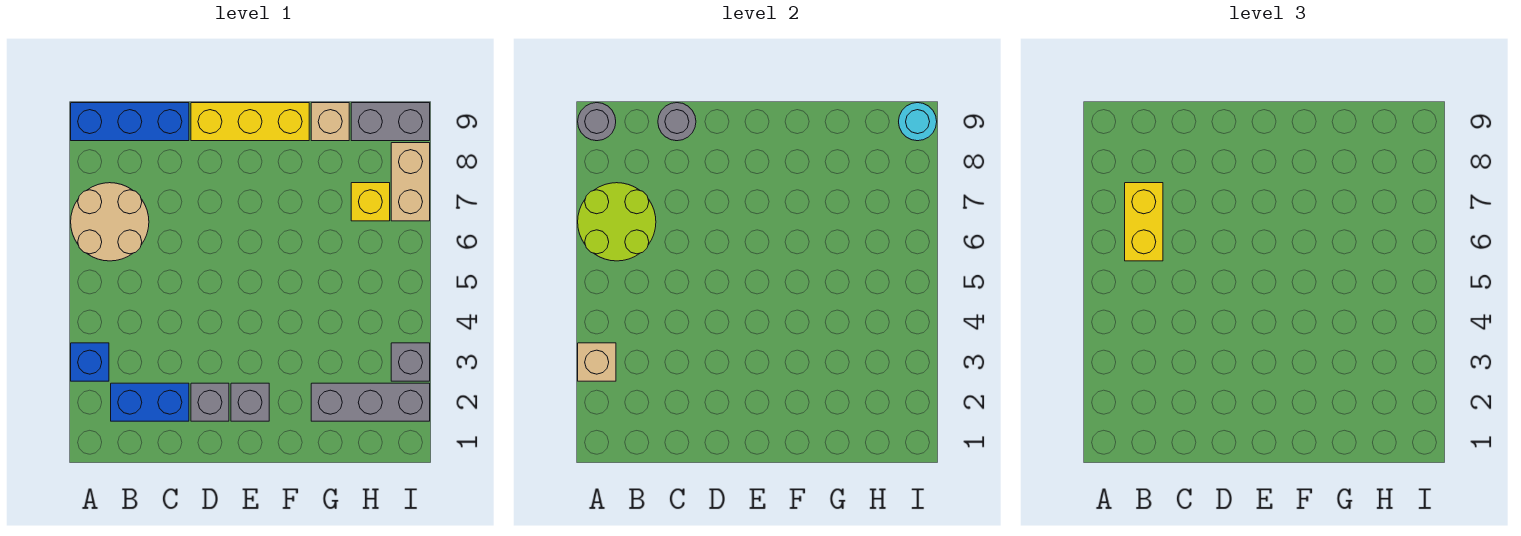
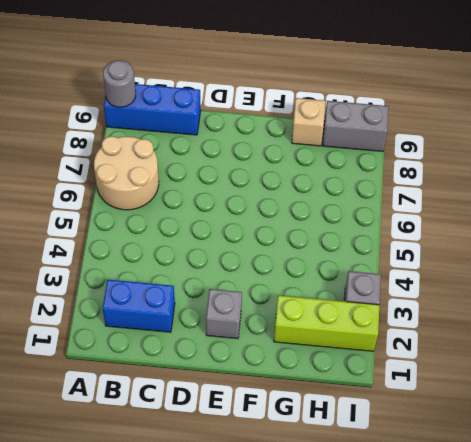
lime 1x3 brick [274,295,379,351] -> grey 1x3 brick [311,383,430,421]
none -> blue 1x1 brick [71,343,109,381]
none -> grey 1x1 brick [191,383,229,421]
none -> yellow 1x3 brick [191,103,309,141]

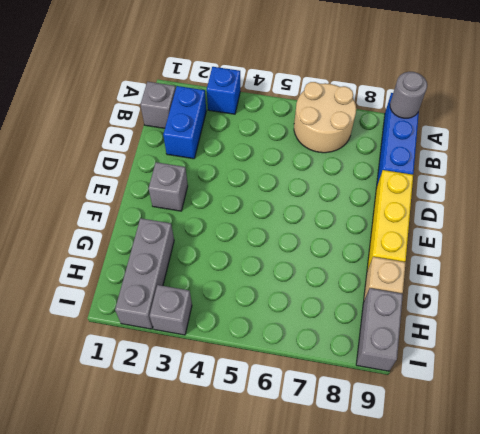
grey 1x1 brick [140,82,176,128] -> grey 1x1 brick moved to [191,383,229,421]
none -> yellow 1x1 brick [351,183,390,221]
none -> tan 1x2 brick [391,143,430,221]
none -> tan 1x1 brick [578,343,616,381]

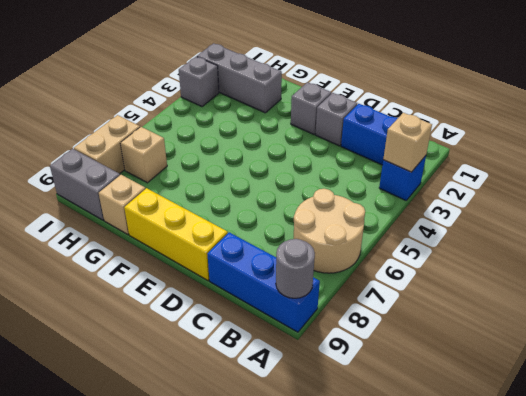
tan 1x1 brick [120,127,167,183] -> yellow 1x1 brick [351,183,390,221]
none -> lime 2x2 round brick [578,183,656,261]
none -> grey 1x1 round brick [658,103,696,141]
none -> cyan 1x1 round brick [899,103,937,141]

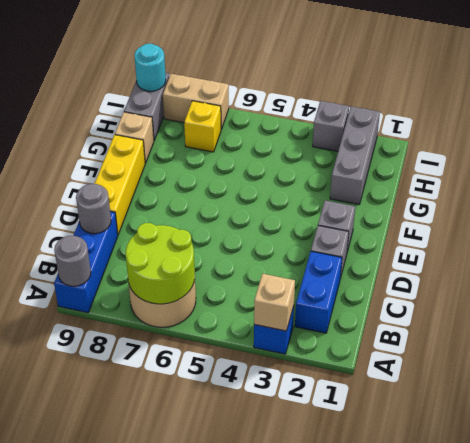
none -> yellow 1x2 brick [1125,183,1163,261]

